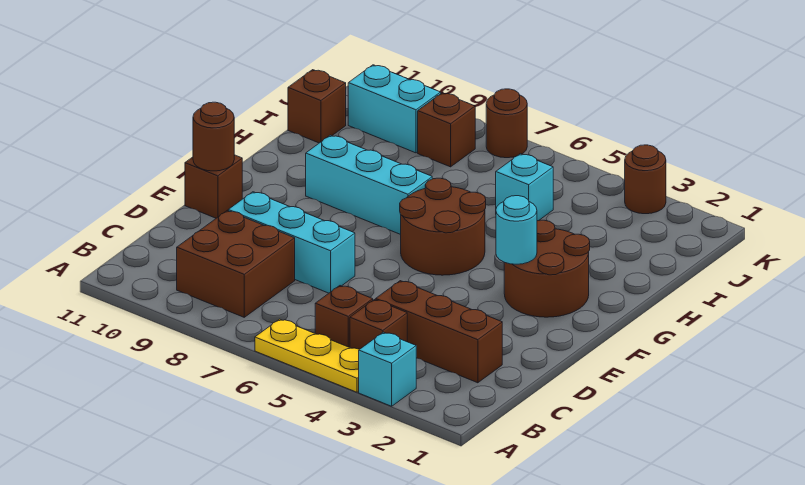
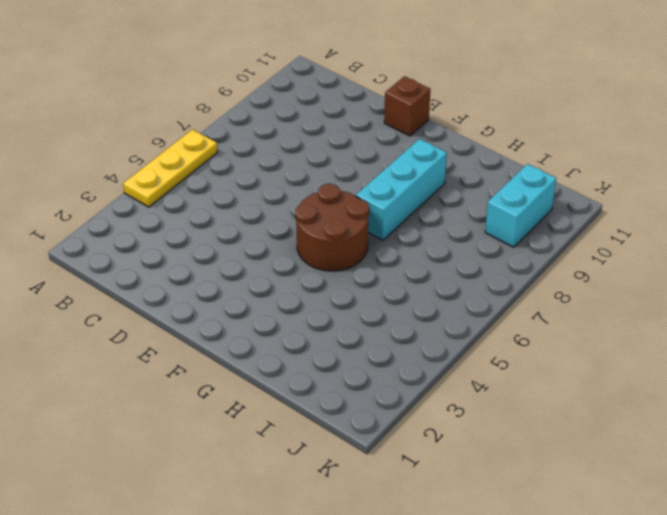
none -> cyan 1x1 brick [359,332,416,406]
none -> brown 1x1 brick [350,300,407,349]
none -> brown 1x1 brick [315,286,373,347]

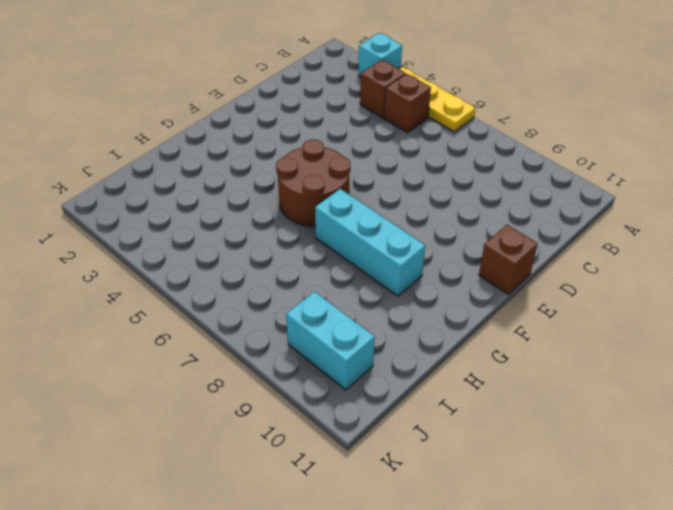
none -> brown 2x2 brick [177,211,295,317]
none -> brown 1x3 brick [376,281,502,383]
none -> cyan 1x3 brick [228,192,355,293]

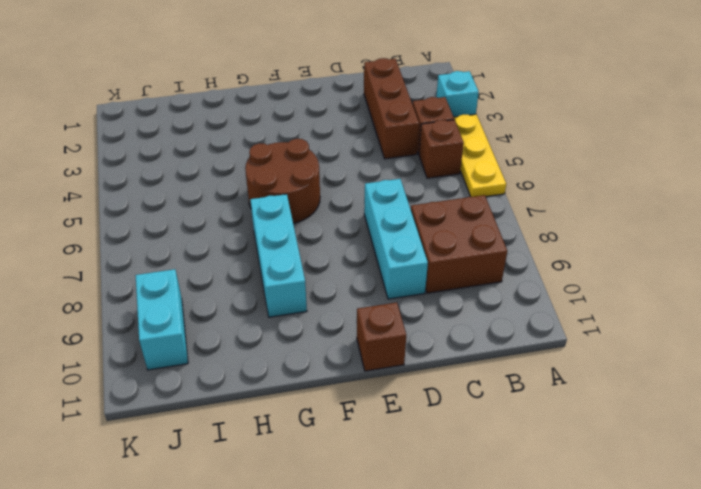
none -> brown 2x2 round brick [504,220,590,317]
none -> cyan 1x1 brick [496,154,553,221]
none -> brown 1x1 brick [288,70,346,143]

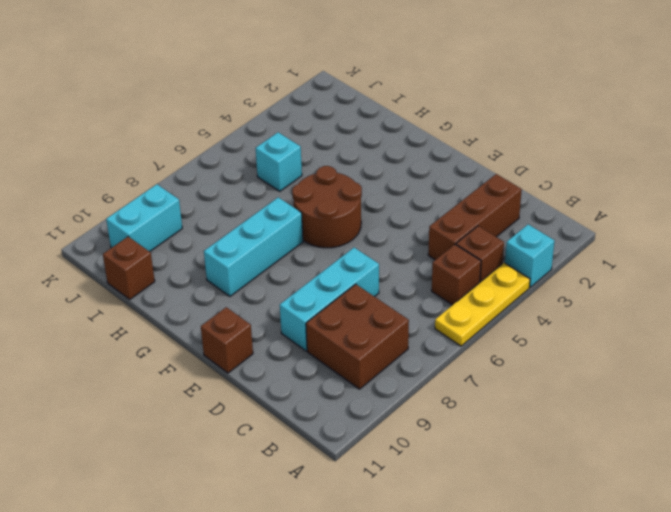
none -> brown 2x2 round brick [504,220,590,317]
none -> brown 1x1 brick [418,93,475,167]
none -> brown 1x1 round brick [625,145,666,214]

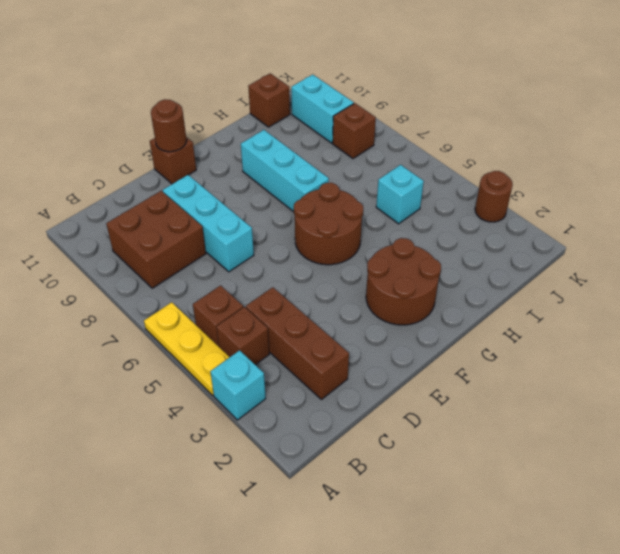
none -> brown 1x1 round brick [486,89,527,158]
none -> cyan 1x1 round brick [496,196,537,264]

